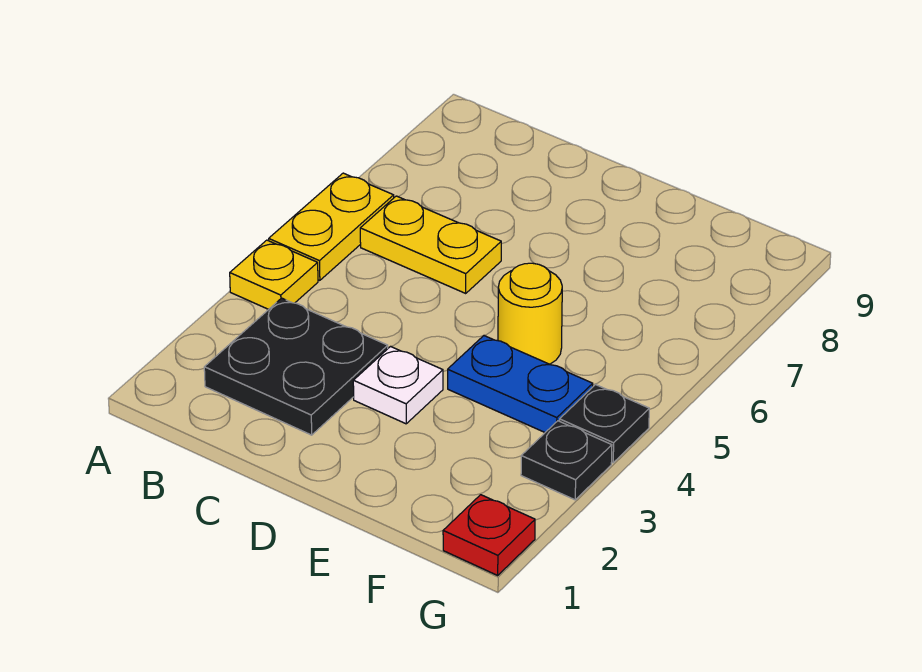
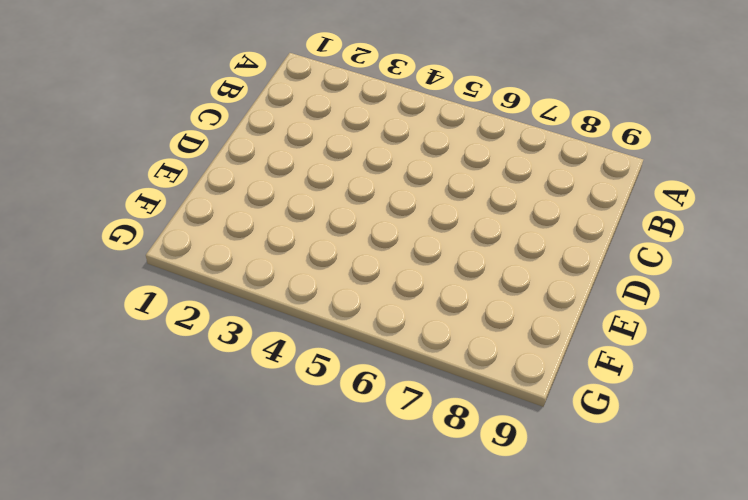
none -> yellow 1x1 plate [230,240,318,309]
none -> yellow 1x2 plate [269,173,394,280]

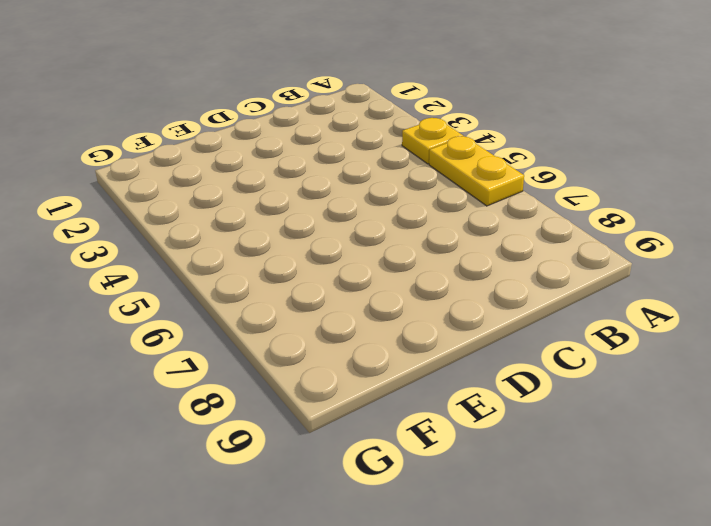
none -> black 2x2 plate [204,298,388,435]
none -> yellow 1x2 plate [360,196,501,293]

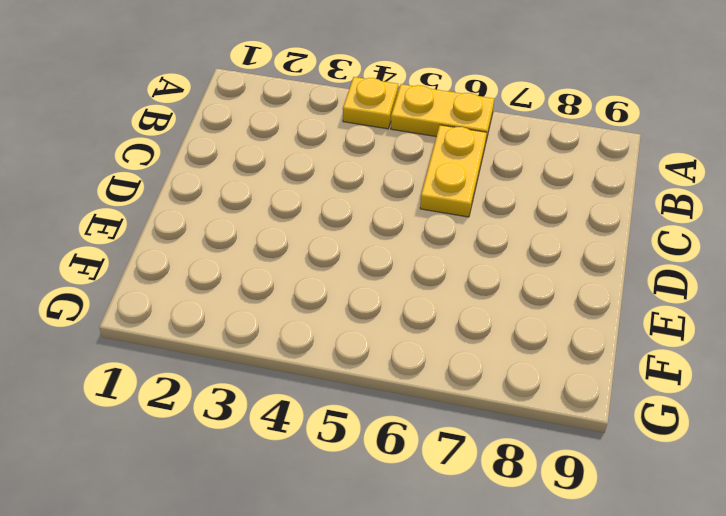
none -> black 2x2 plate [204,298,388,435]
none -> white 1x1 plate [353,346,443,424]

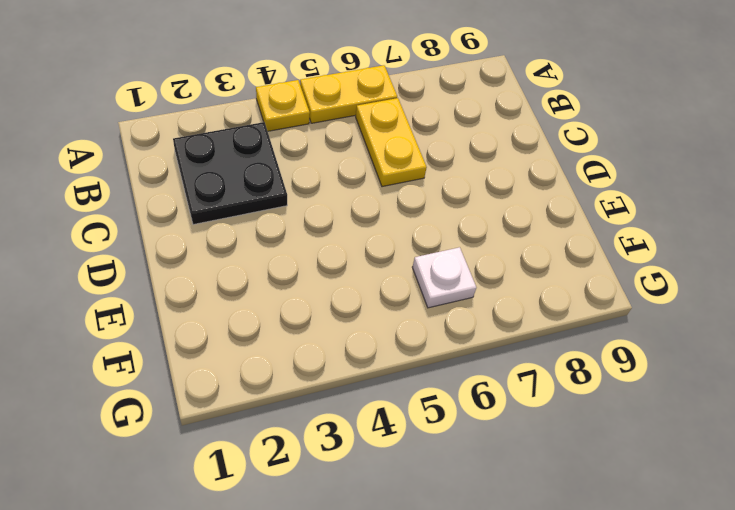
white 1x1 plate [412,247,476,308] -> white 1x1 plate moved to [353,346,443,424]
none -> blue 1x2 plate [448,336,593,432]
none -> yellow 1x1 round brick [498,263,562,364]

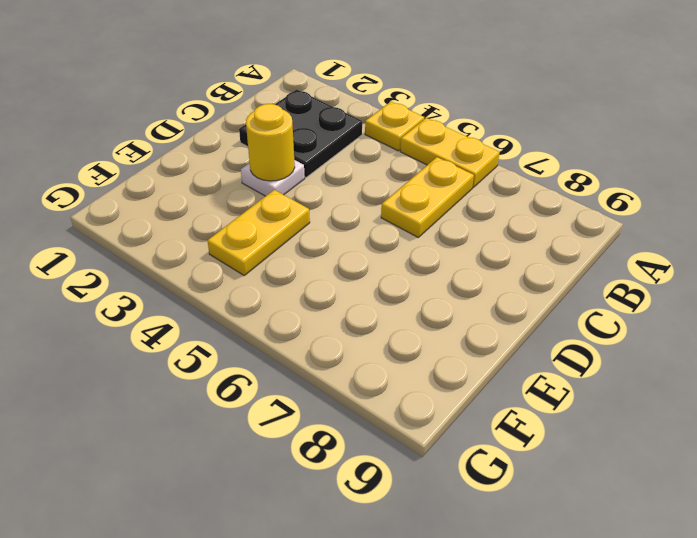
yellow 1x1 round brick [246,104,295,181] -> yellow 1x1 round brick moved to [498,263,562,364]
yellow 1x2 plate [207,190,310,275] -> blue 1x2 plate [448,336,593,432]
none -> red 1x1 plate [443,495,535,575]
none -> black 1x1 plate [521,421,612,500]

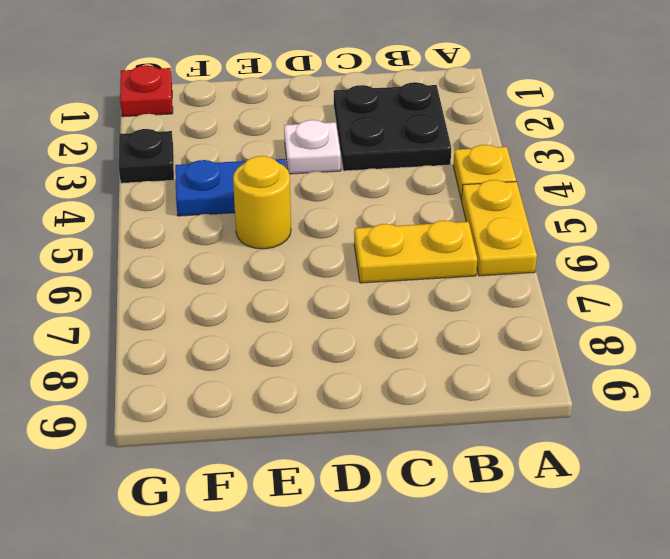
none -> black 1x1 plate [560,385,649,463]

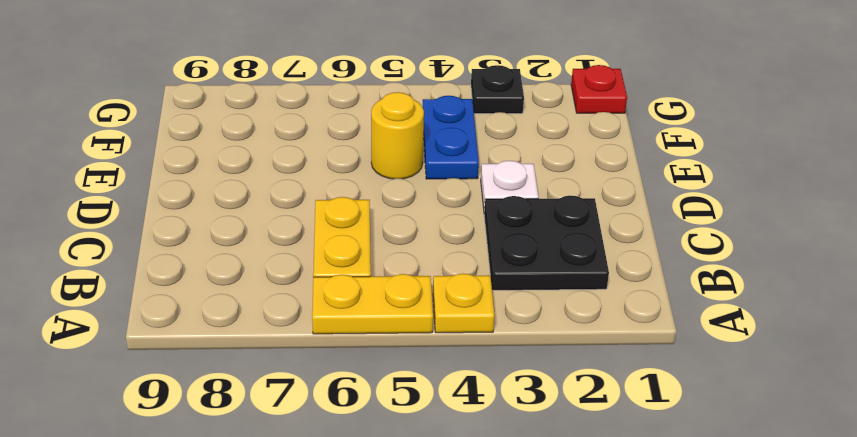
none -> black 1x1 plate [560,385,649,463]

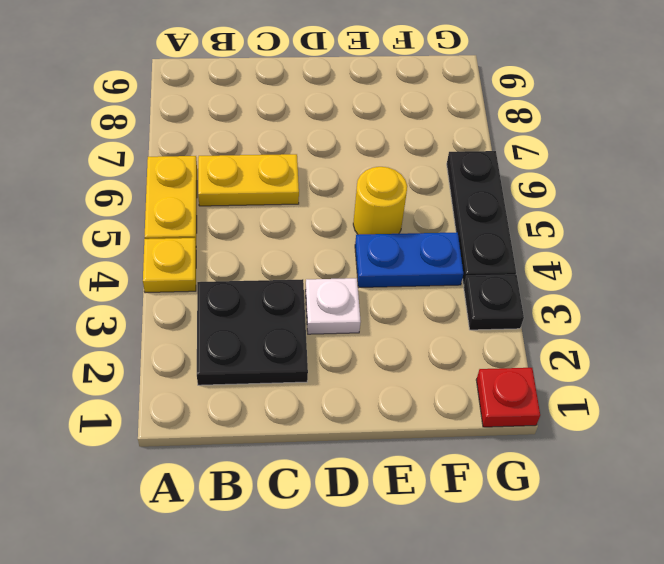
black 1x3 plate [447,151,516,285] -> black 1x1 plate [560,385,649,463]

